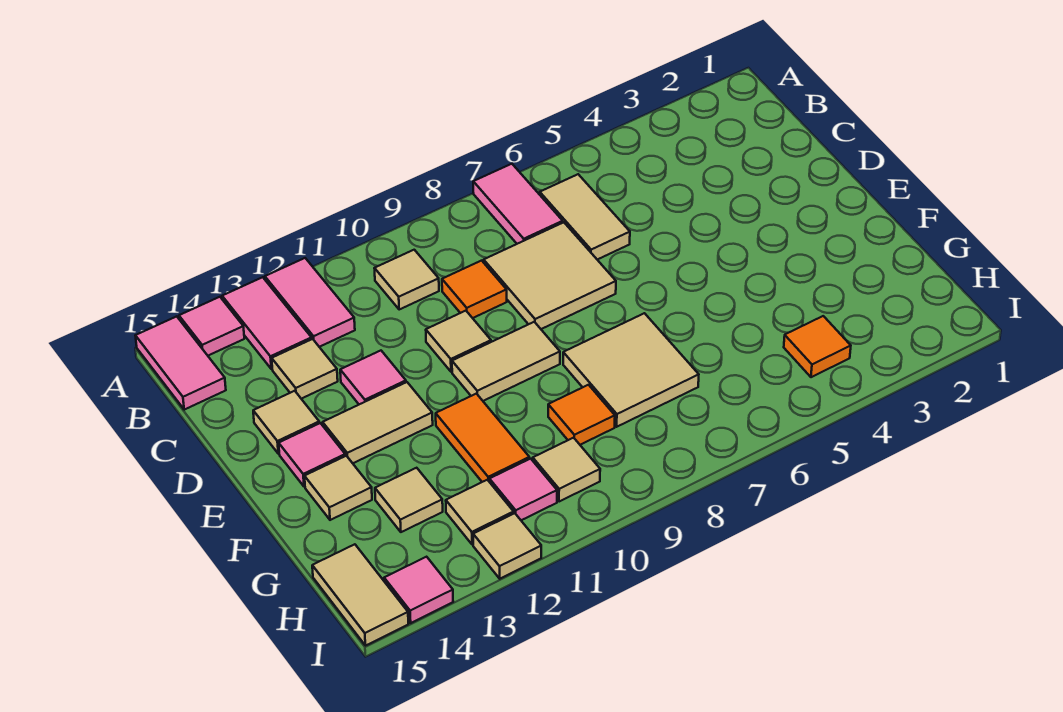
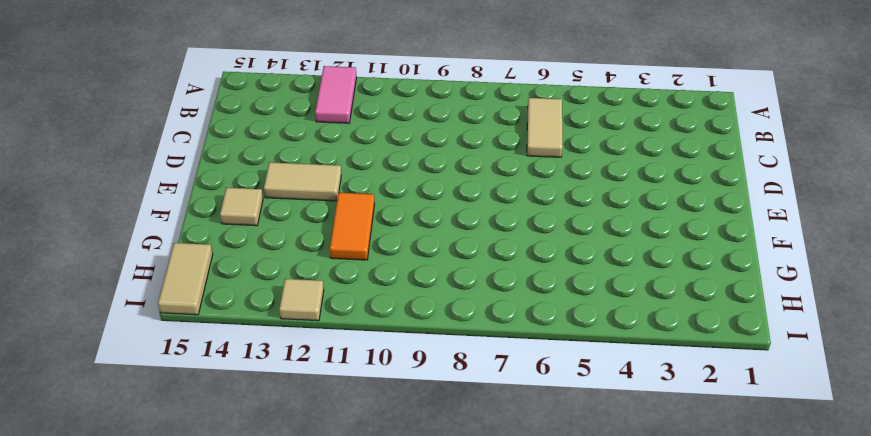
none -> pink 1x2 tile [473,164,563,244]
none -> pink 1x2 tile [222,277,312,369]
none -> pink 1x1 tile [179,297,244,356]

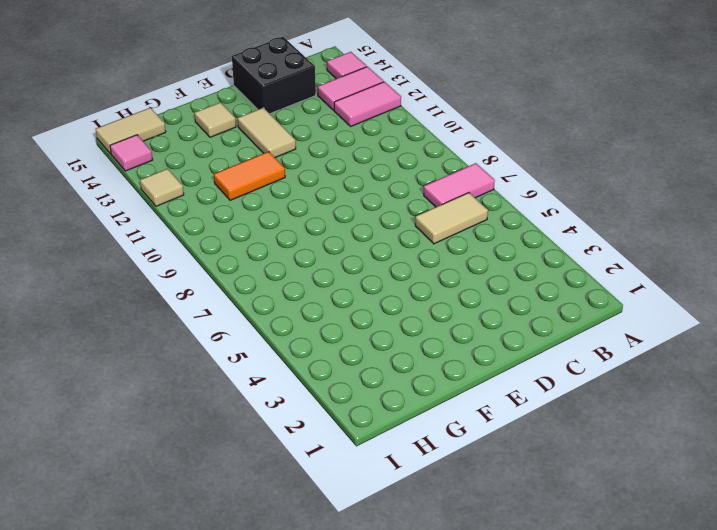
black 2x2 brick [232,37,316,114] -> tan 1x1 tile [253,391,319,454]
none -> pink 1x2 tile [135,316,226,410]
none -> tan 1x1 tile [374,250,439,309]
none -> tan 2x2 tile [484,222,616,329]

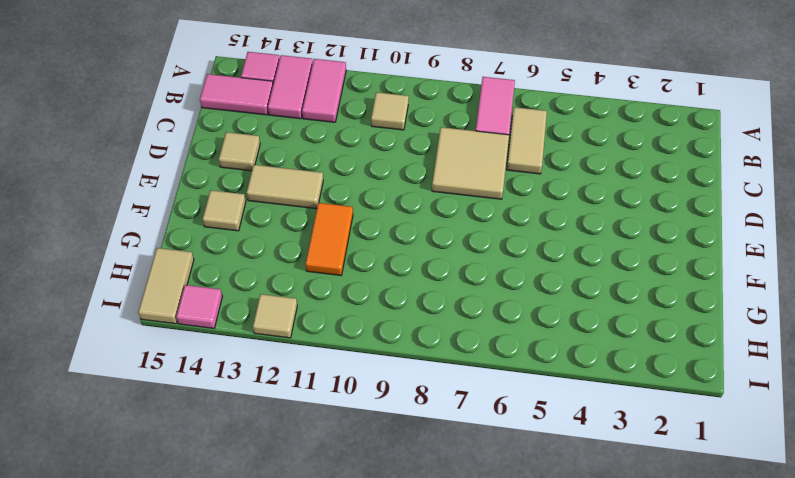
pink 1x2 tile [200,74,273,115] -> pink 1x2 tile turned to [135,316,226,410]
none -> orange 1x1 tile [442,261,507,318]
none -> tan 1x1 tile [272,339,338,399]
none -> tan 1x1 tile [426,311,491,372]

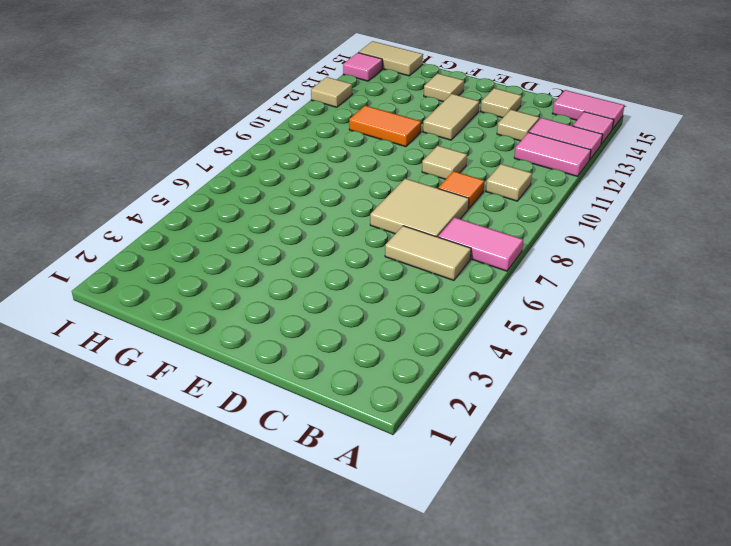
none -> pink 1x1 tile [340,351,406,404]
none -> tan 1x2 tile [452,322,560,401]
none -> pink 1x1 tile [279,423,345,487]

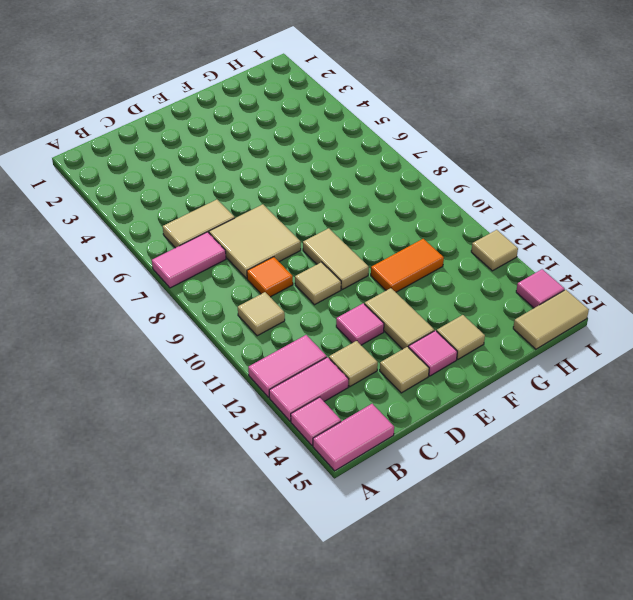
none -> tan 2x2 tile [563,313,699,427]
none -> orange 1x1 tile [548,385,615,445]
none -> tan 1x1 tile [375,468,443,532]

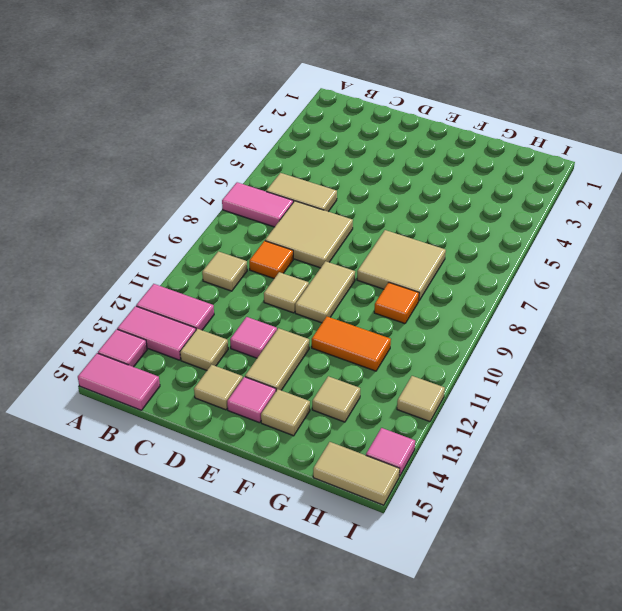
none -> orange 1x1 tile [784,316,851,377]
none -> tan 1x1 tile [533,438,600,502]
none -> pink 1x1 tile [490,459,557,520]

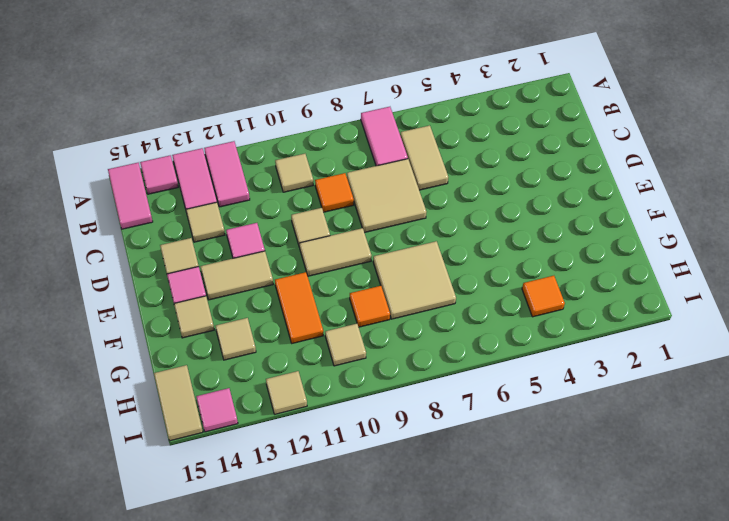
none -> pink 1x1 tile [490,459,557,520]
none -> tan 1x1 tile [446,480,514,544]

